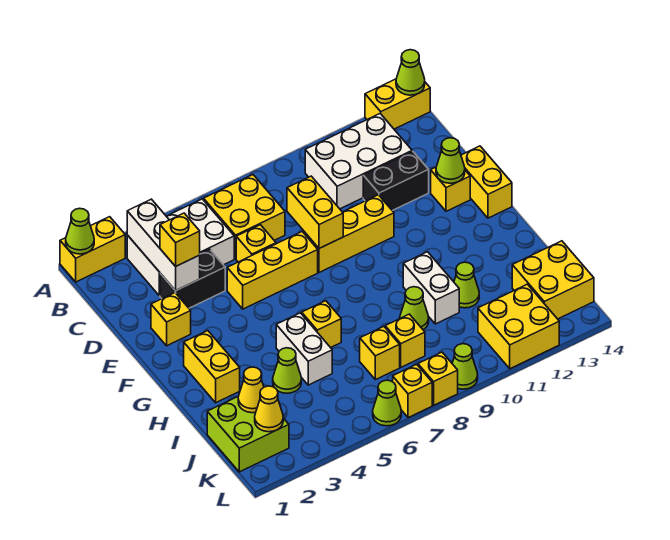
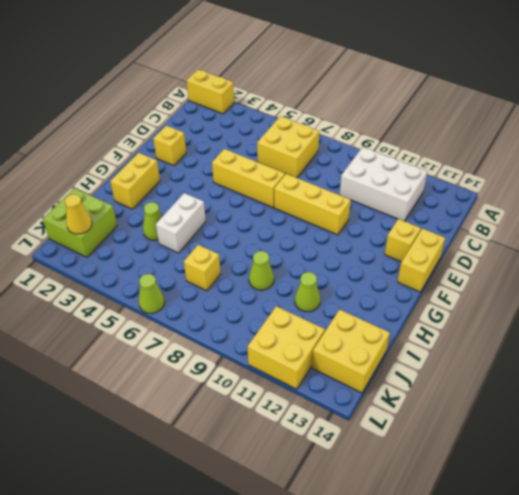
none -> yellow 1x2 brick [365,79,430,129]
none -> white 2x3 brick [127,199,234,296]
none -> black 1x2 brick [160,249,225,308]
none -> yellow 1x1 brick [236,225,276,262]

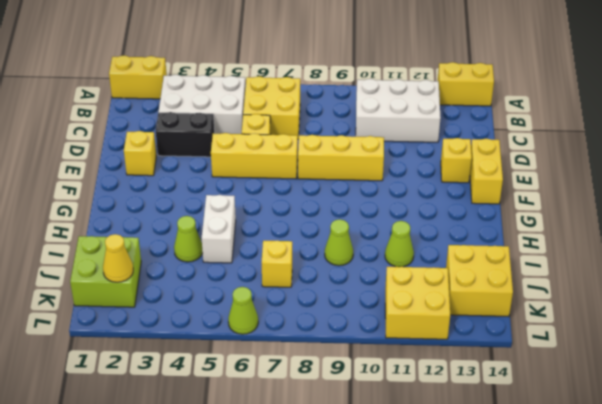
none -> black 1x2 brick [363,151,429,211]
none -> yellow 1x2 brick [184,331,240,403]
none -> yellow 1x1 brick [302,301,341,348]
none -> white 1x2 brick [403,252,459,324]

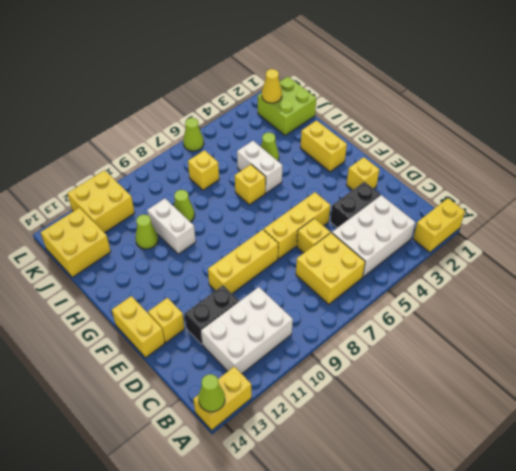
none -> yellow 1x1 brick [385,314,425,367]
none -> yellow 1x1 brick [393,364,432,418]
none -> yellow 1x1 brick [418,352,458,405]
none -> lime 1x1 cone [452,344,478,389]

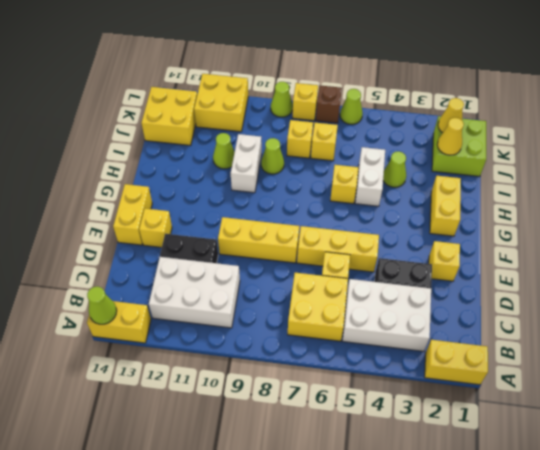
brown 1x1 brick [316,86,342,123] -> yellow 1x1 brick [393,364,432,418]
none -> lime 1x1 cone [66,208,94,254]
none -> white 1x3 brick [127,199,200,291]
none -> yellow 1x2 brick [287,176,343,248]
none -> lime 1x1 cone [436,138,465,183]

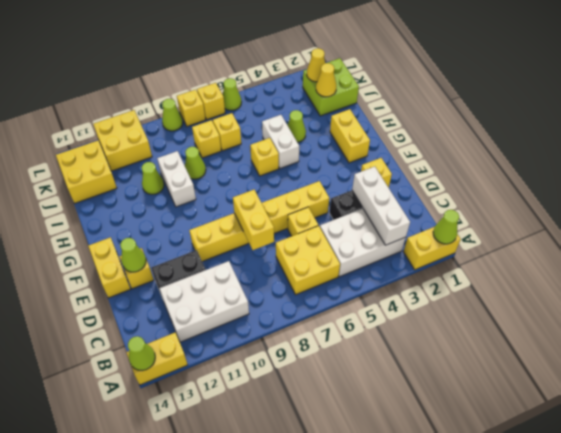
none -> yellow 1x1 brick [160,213,200,266]

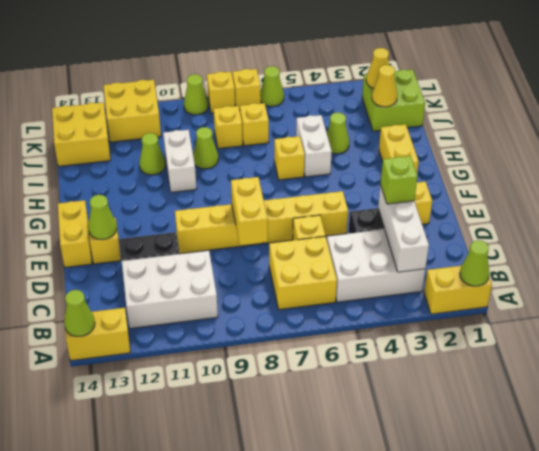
lime 1x1 brick [380,156,417,204] -> yellow 1x1 brick [160,213,200,266]

